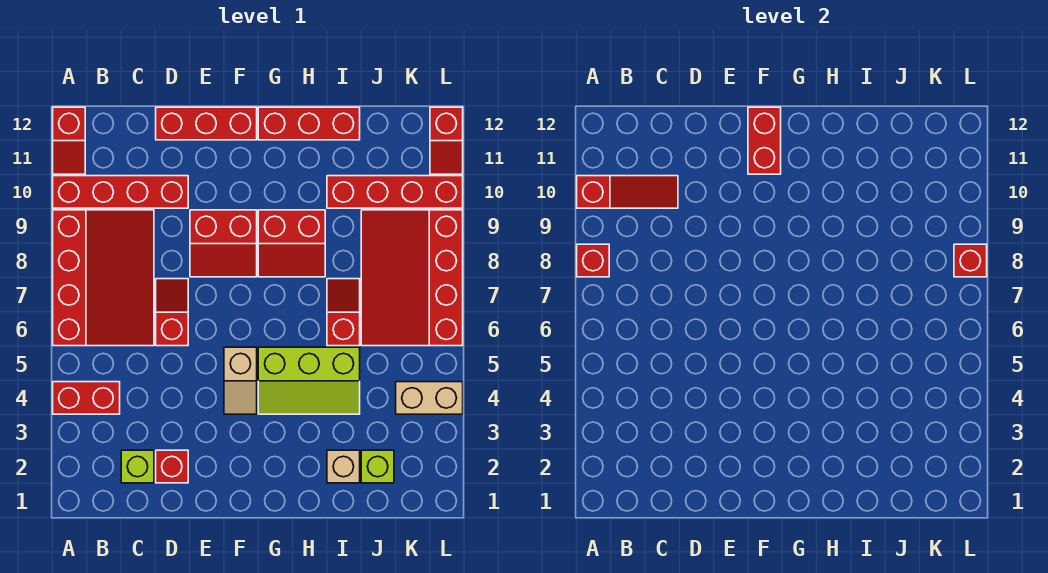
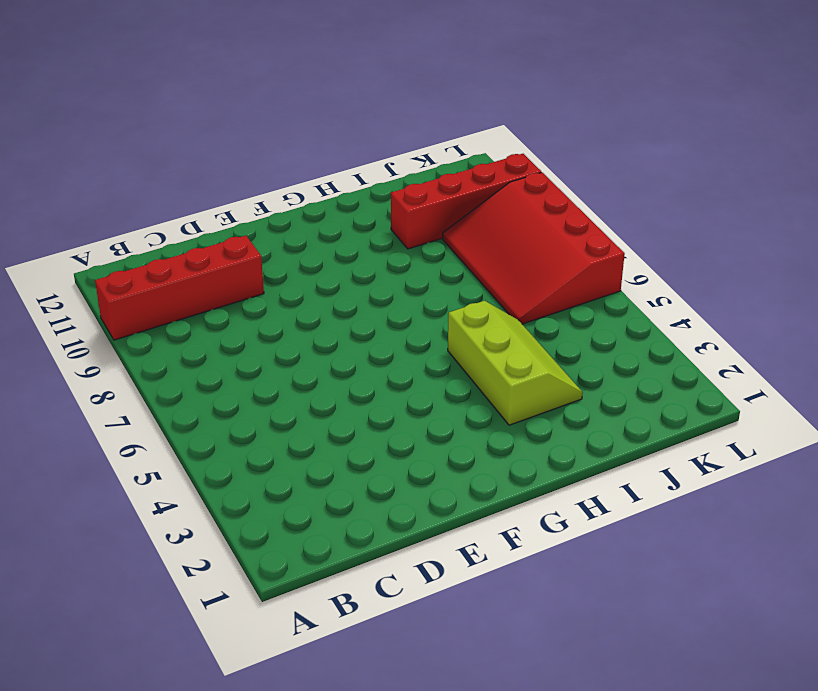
lime 2x3 slope [448,301,583,425] -> lime 2x3 slope turned to [258,347,360,414]
none -> red 1x2 brick [53,382,120,414]
none -> red 3x4 slope [53,210,154,346]
none -> red 1x2 slope [53,107,85,174]

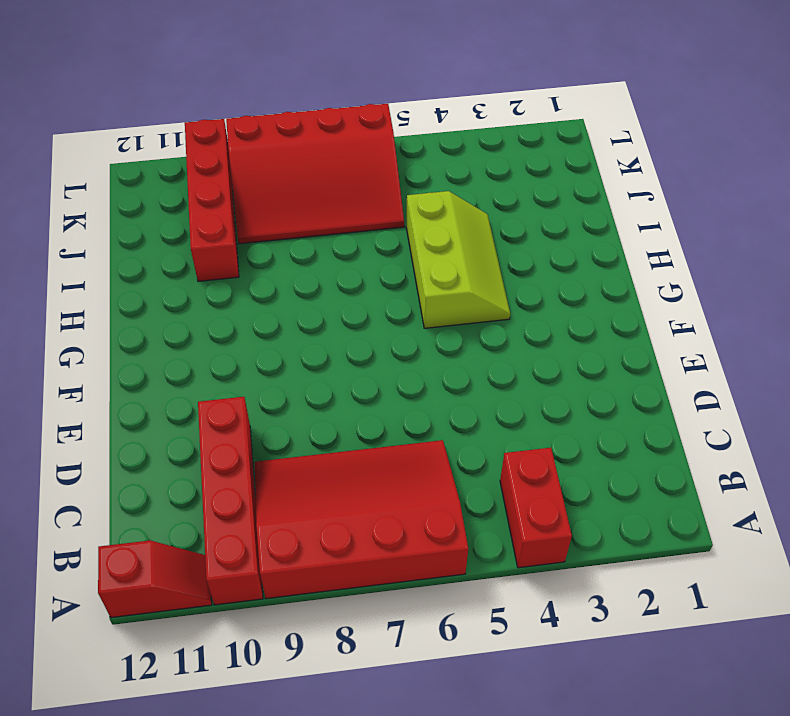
none -> lime 1x1 brick [121,450,154,483]
none -> red 1x1 brick [156,450,188,483]
none -> red 1x2 slope [156,279,188,346]

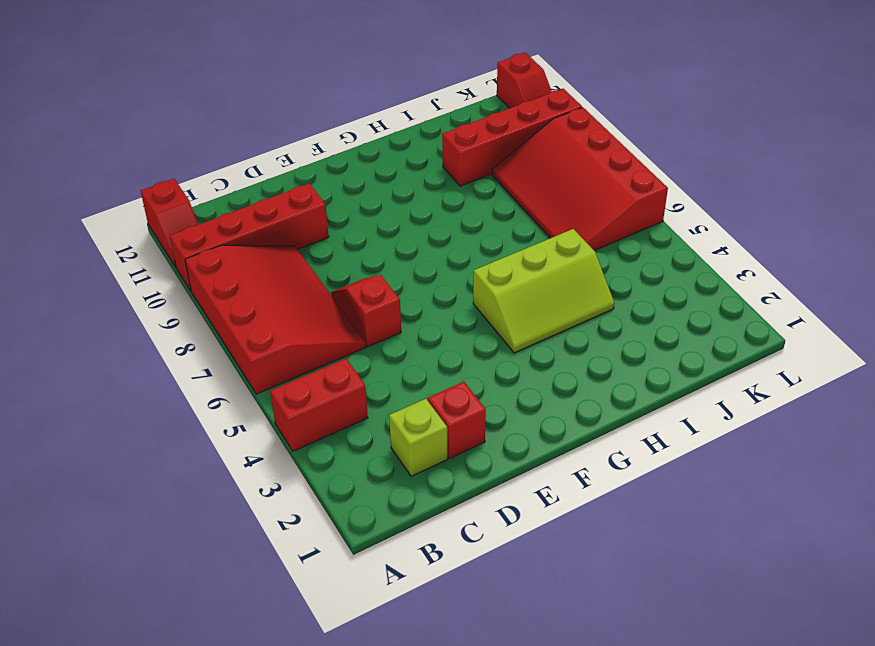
none -> red 1x3 brick [156,107,257,140]
none -> red 2x2 slope [190,210,257,277]
none -> tan 1x2 slope [224,347,257,414]

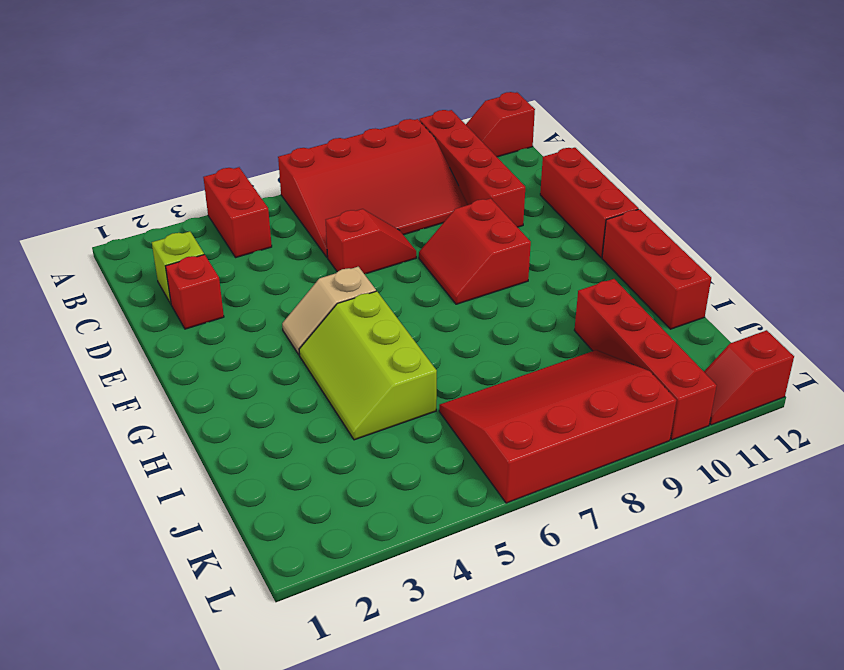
none -> red 2x2 slope [258,210,325,277]
none -> tan 1x1 brick [327,450,360,483]
none -> red 1x2 slope [327,279,360,346]

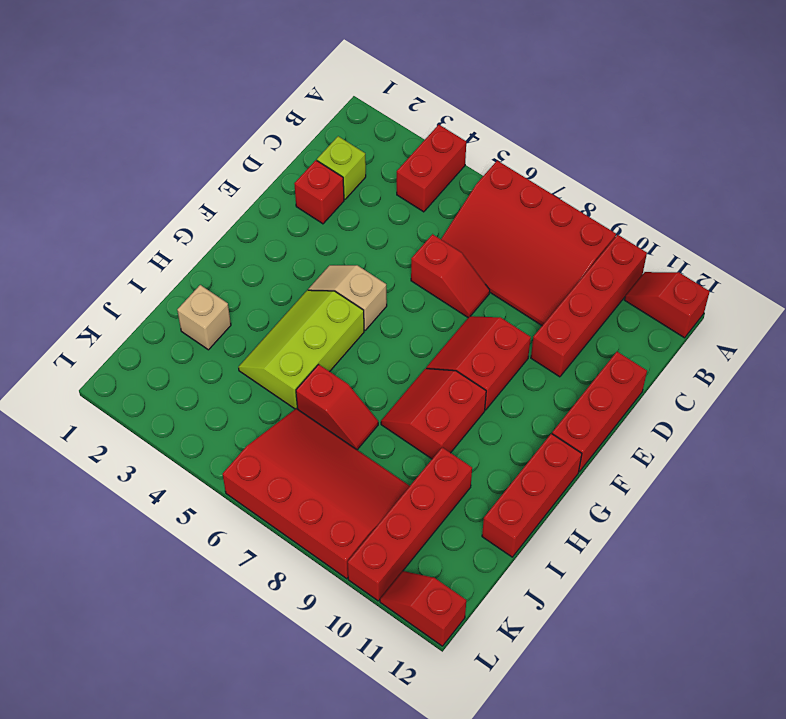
none -> lime 1x1 brick [361,450,394,483]
none -> tan 1x2 brick [396,382,463,414]
none -> red 1x1 brick [577,244,609,277]

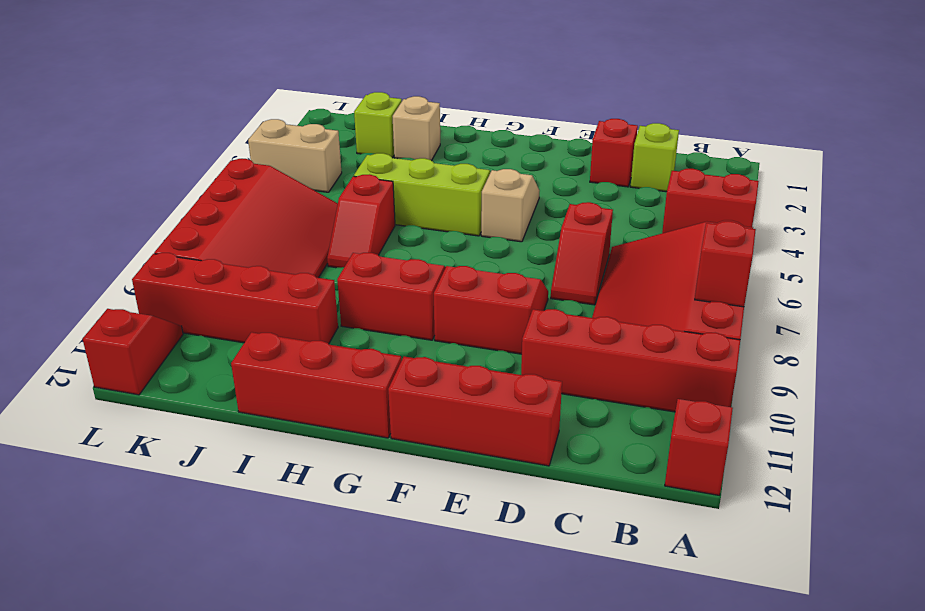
none -> red 1x3 slope [577,176,678,208]
none -> red 1x2 brick [748,107,781,174]
none -> red 1x1 brick [954,244,987,277]

